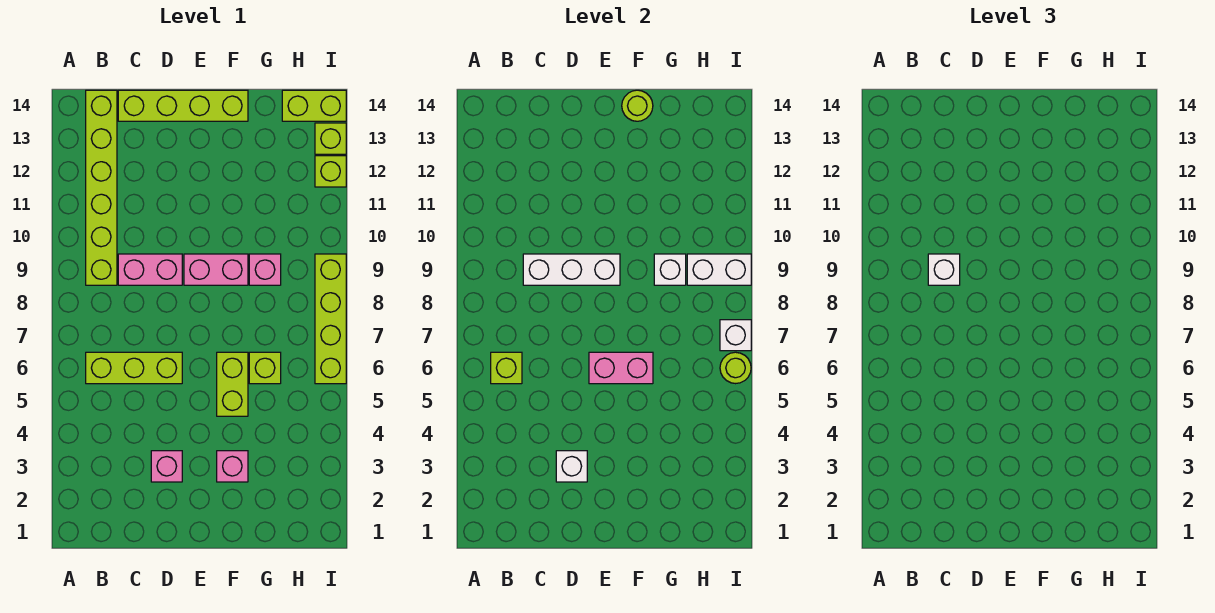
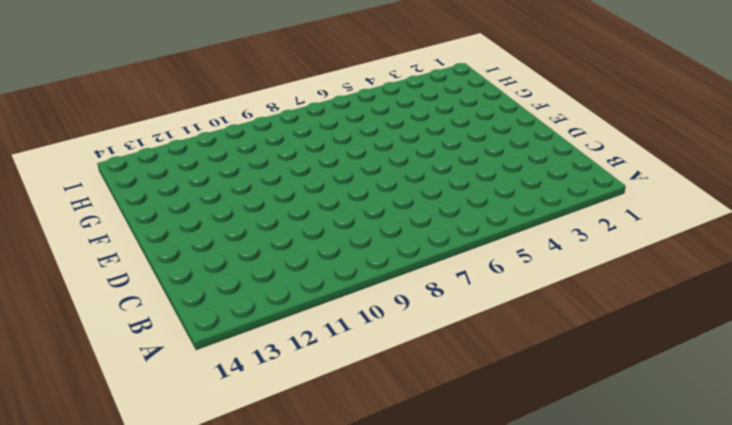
none -> lime 1x3 brick [86,352,182,384]
none -> lime 1x6 brick [86,90,117,285]
none -> pink 1x2 brick [118,254,182,285]

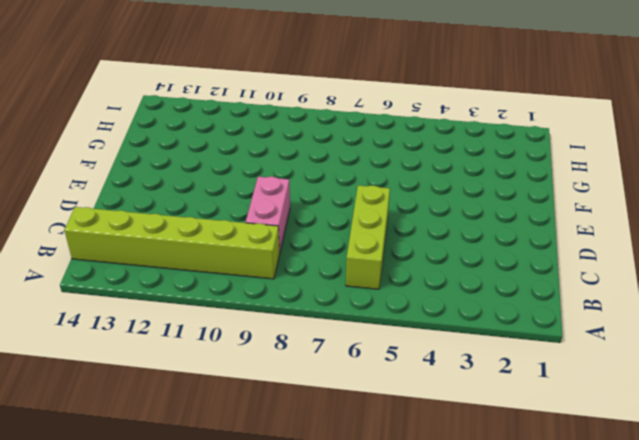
none -> lime 1x4 brick [118,90,248,121]
none -> pink 1x1 brick [151,451,182,482]
none -> pink 1x2 brick [184,254,248,285]

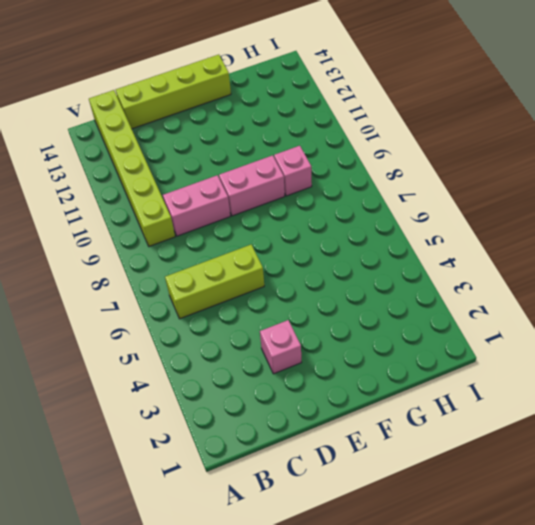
none -> pink 1x1 brick [217,451,248,482]
none -> lime 1x2 brick [217,352,248,416]
none -> lime 1x1 brick [249,352,281,384]

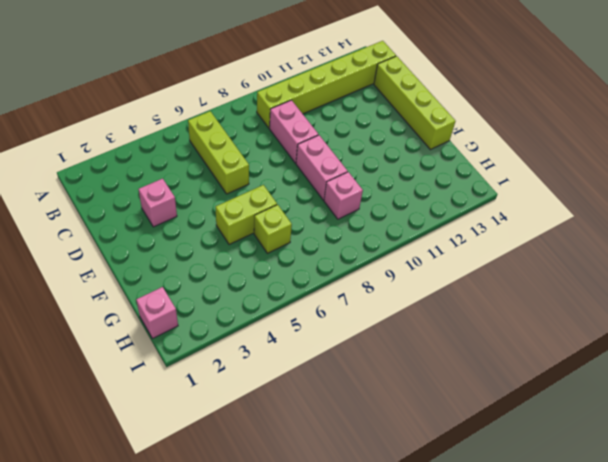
pink 1x1 brick [136,287,178,339] -> pink 1x1 brick moved to [217,451,248,482]
none -> lime 1x2 brick [282,90,346,121]
none -> lime 1x4 brick [315,254,346,384]
none -> lime 1x1 brick [315,156,346,187]

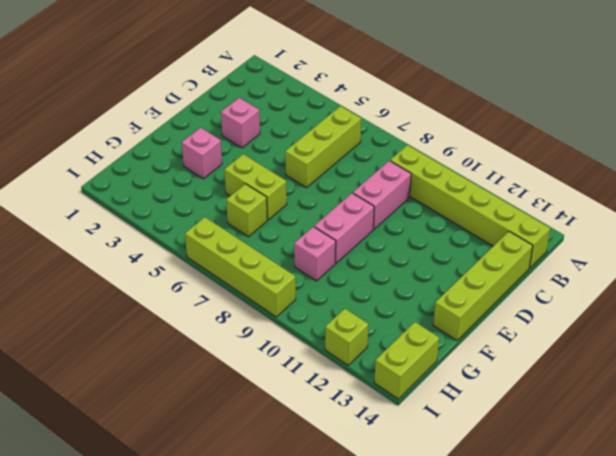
none -> lime 1x1 brick [315,123,346,154]
none -> lime 1x1 brick [491,352,522,384]
none -> white 1x3 brick [523,254,620,285]

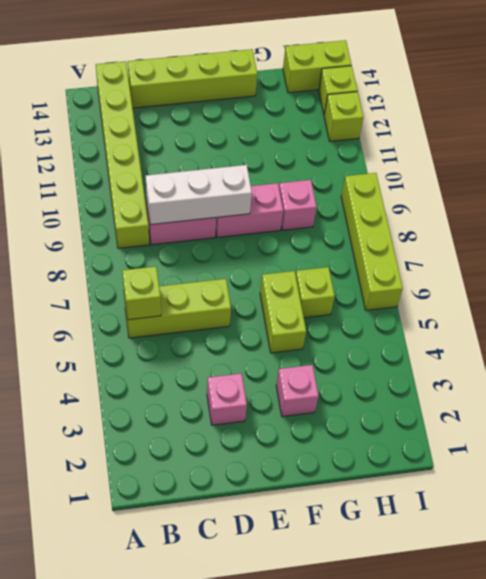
none -> white 1x1 brick [556,451,587,482]
none -> pink 1x2 brick [589,352,653,384]
none -> lime 1x1 round brick [622,90,653,121]

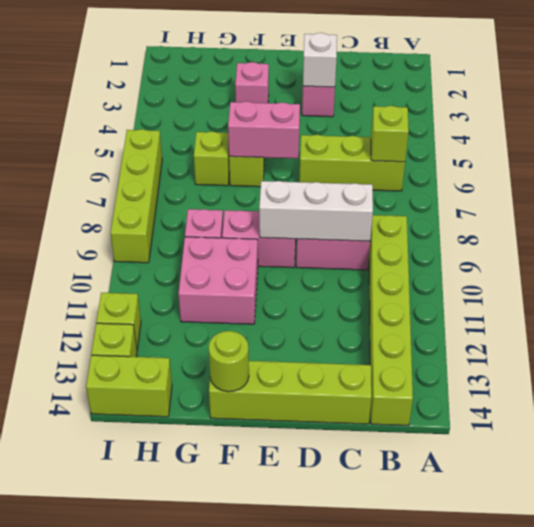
pink 2x2 brick [179,237,258,324] -> none
none -> white 1x1 brick [654,254,686,285]
none -> white 1x2 brick [687,254,751,285]
none -> lime 1x1 round brick [720,352,751,384]

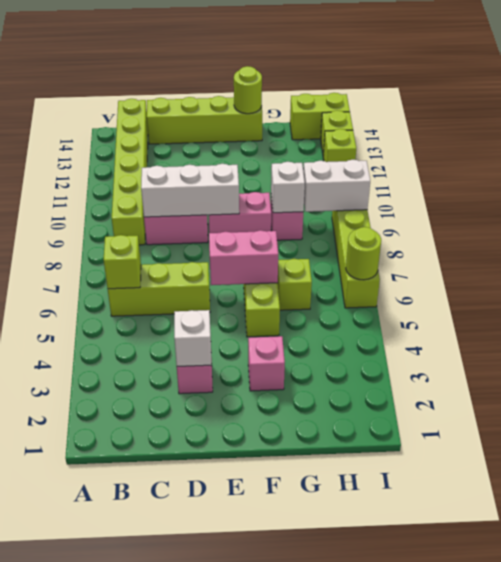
none -> white 1x1 brick [720,320,751,351]
none -> white 1x1 brick [928,254,960,285]

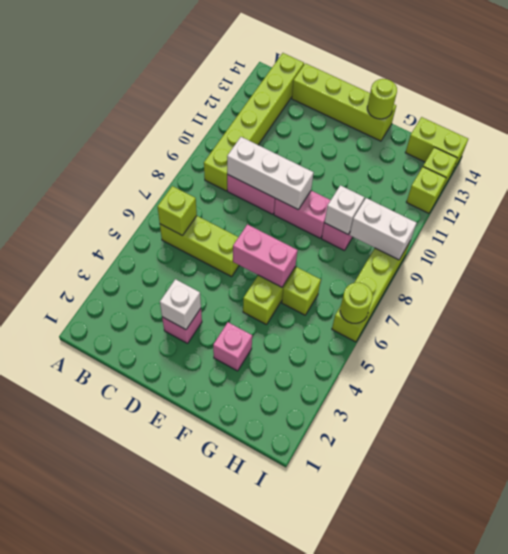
none -> white 1x1 brick [720,320,751,351]
none -> white 1x1 brick [928,254,960,285]

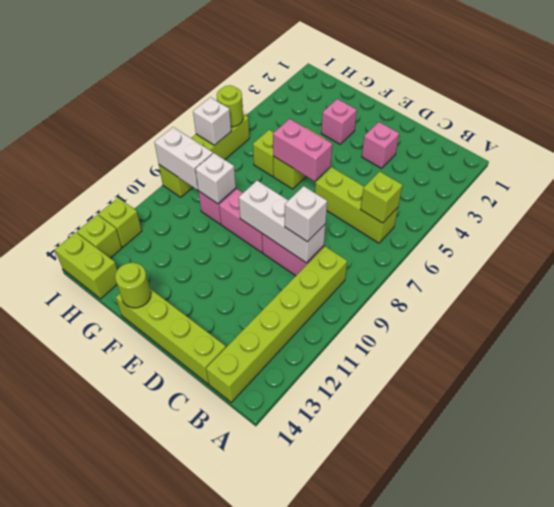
none -> white 1x1 brick [556,451,587,482]

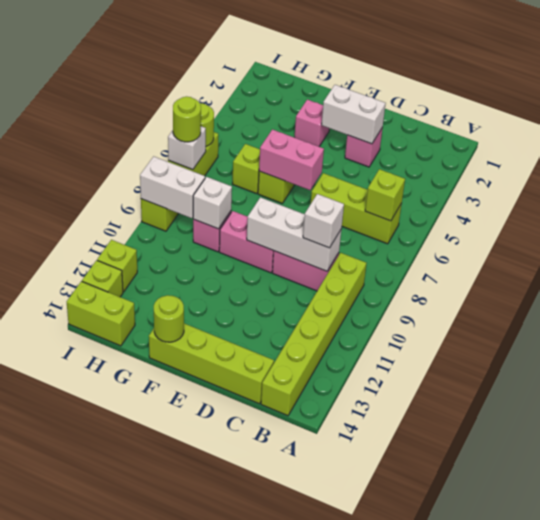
white 1x2 brick [322,85,386,144] -> white 1x1 brick [556,451,587,482]
lime 1x1 round brick [173,97,201,142] -> none

